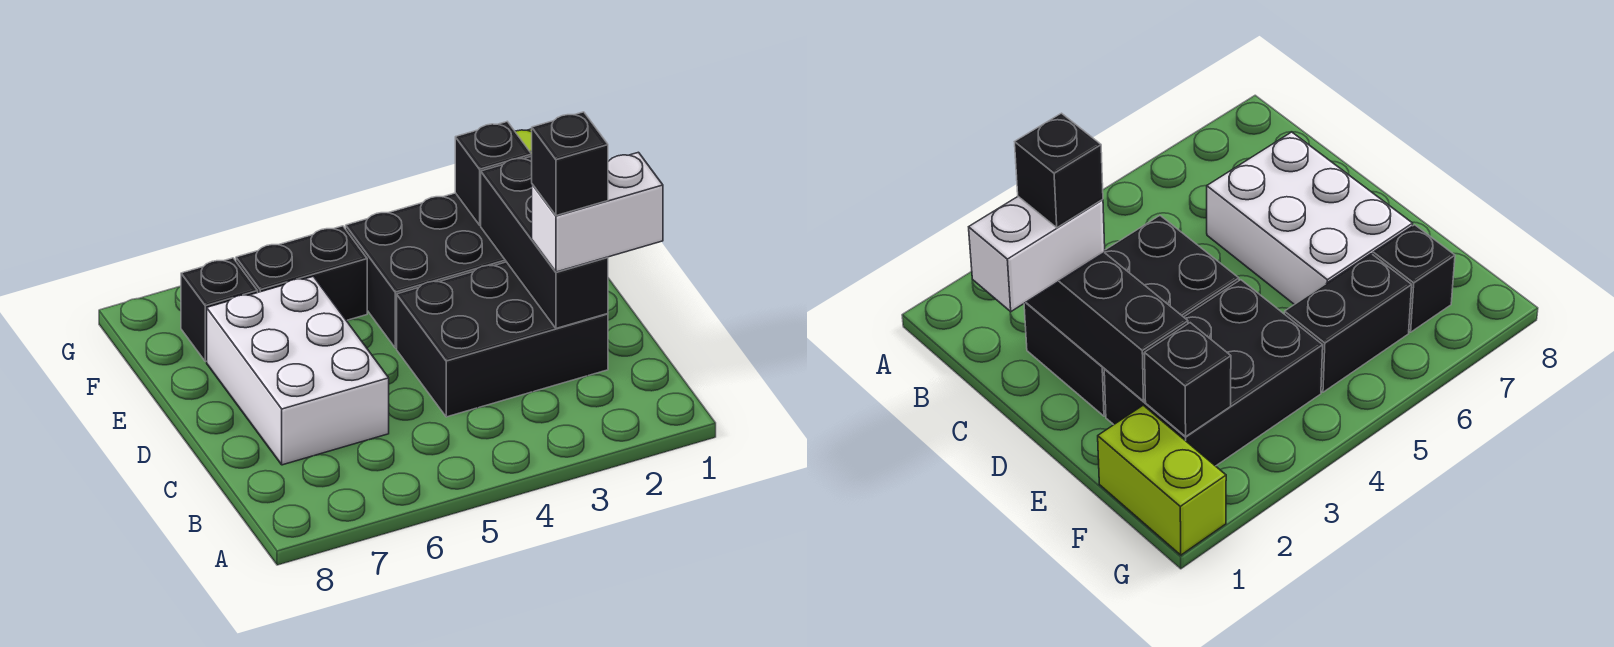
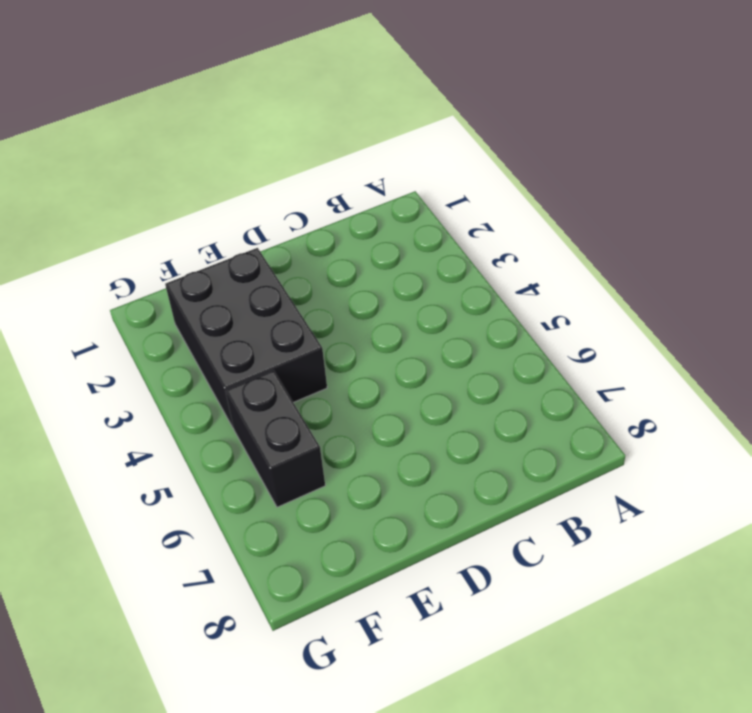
none -> black 2x3 brick [397,262,608,417]
none -> white 2x3 brick [207,276,389,465]

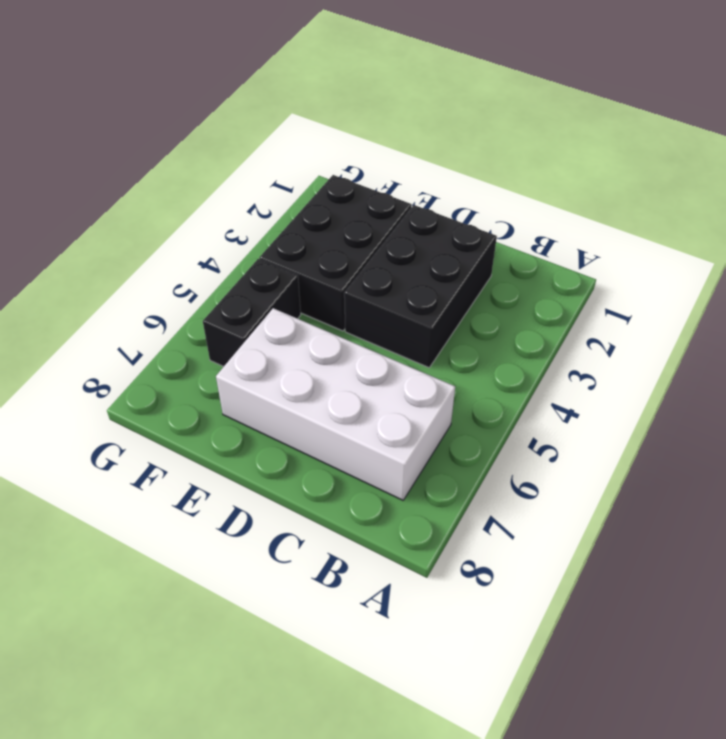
white 2x4 brick [216,308,455,500] -> white 2x3 brick [207,276,389,465]
none -> lime 1x2 brick [1098,405,1226,555]
none -> black 1x1 brick [181,258,258,362]

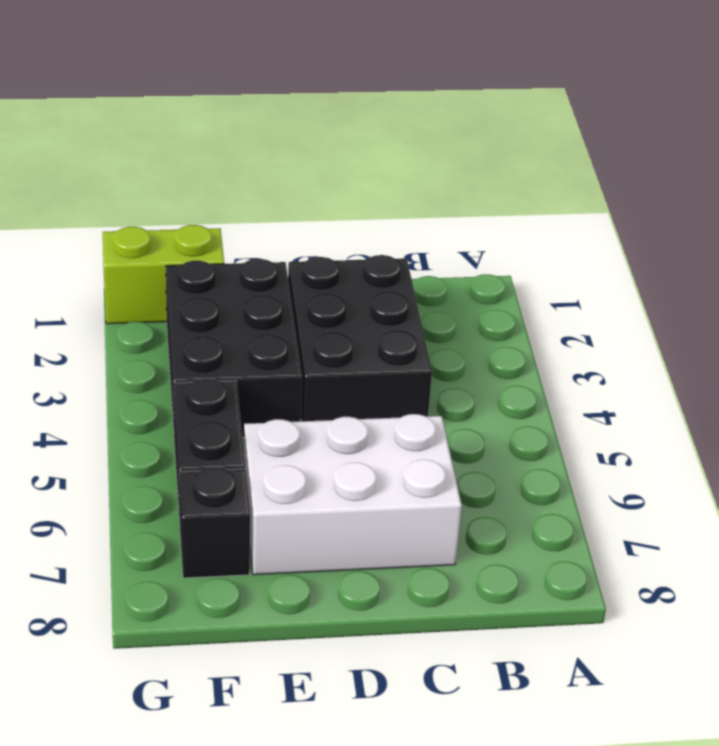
none -> black 1x3 brick [481,156,608,328]
none -> black 1x1 brick [455,122,532,225]

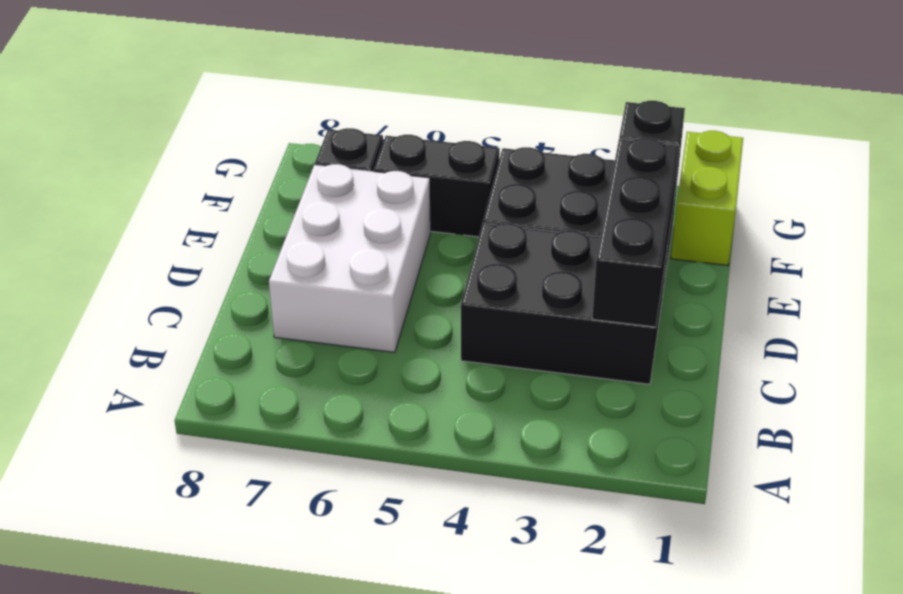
none -> white 1x2 brick [532,152,663,272]
none -> black 1x1 brick [532,112,608,216]

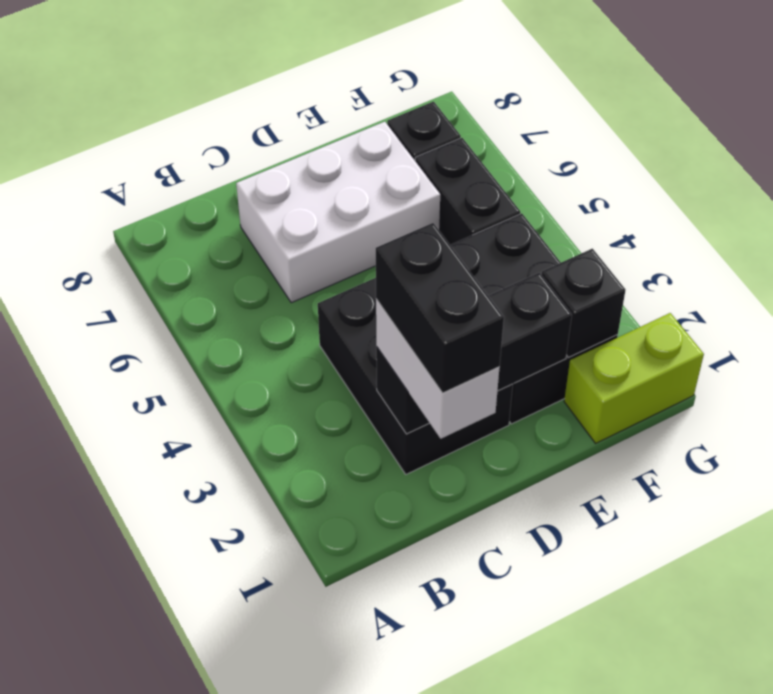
black 1x2 brick [376,223,504,393] -> black 1x1 brick [532,112,608,216]

